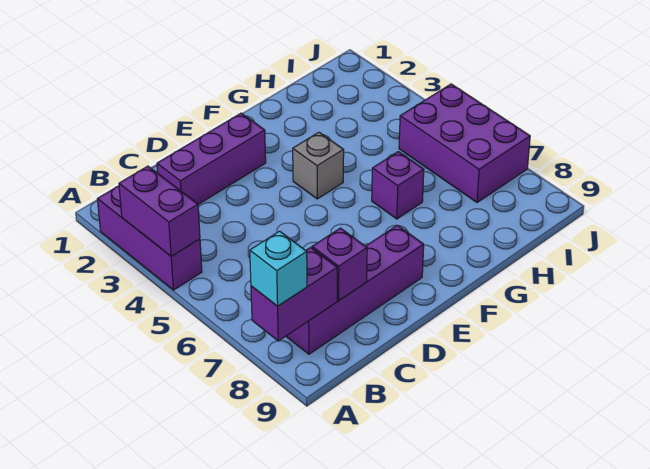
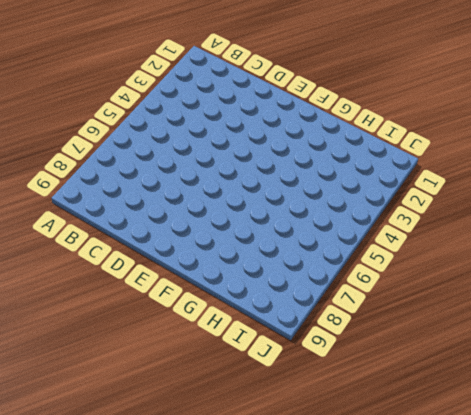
none -> purple 1x3 brick [97,186,202,290]
none -> purple 1x4 brick [286,225,424,354]

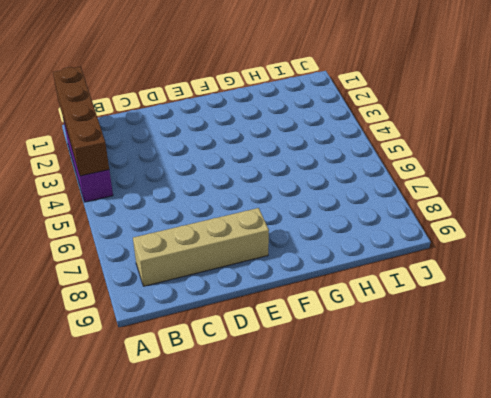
brown 1x4 brick [53,66,109,176] -> purple 1x2 brick [119,166,200,256]
tan 1x4 brick [133,208,269,286] -> purple 1x4 brick [286,225,424,354]
none -> purple 1x3 brick [157,113,266,204]
none -> grey 1x1 brick [293,132,344,199]

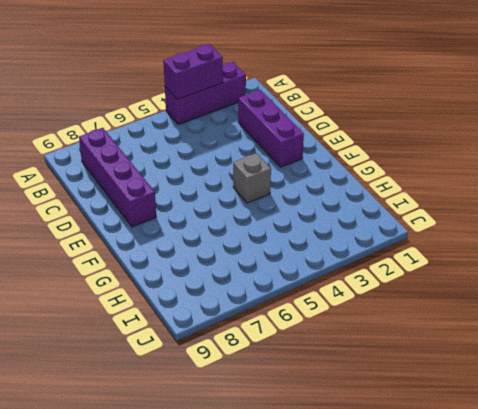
none -> purple 1x1 brick [372,152,424,219]
none -> purple 2x3 brick [399,84,530,202]

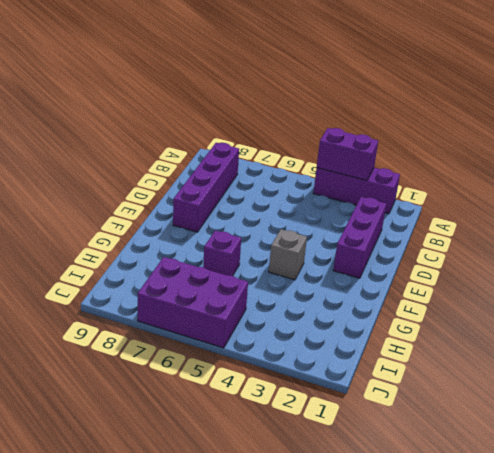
none -> purple 1x2 brick [251,247,337,341]
none -> purple 1x1 brick [312,228,367,300]

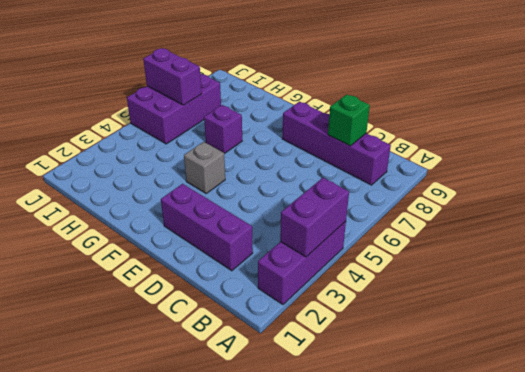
green 1x1 brick [328,94,370,146] -> purple 1x1 brick [312,228,367,300]
purple 1x2 brick [143,48,202,105] -> purple 1x2 brick moved to [251,247,337,341]
none -> cyan 1x1 brick [250,231,307,306]

